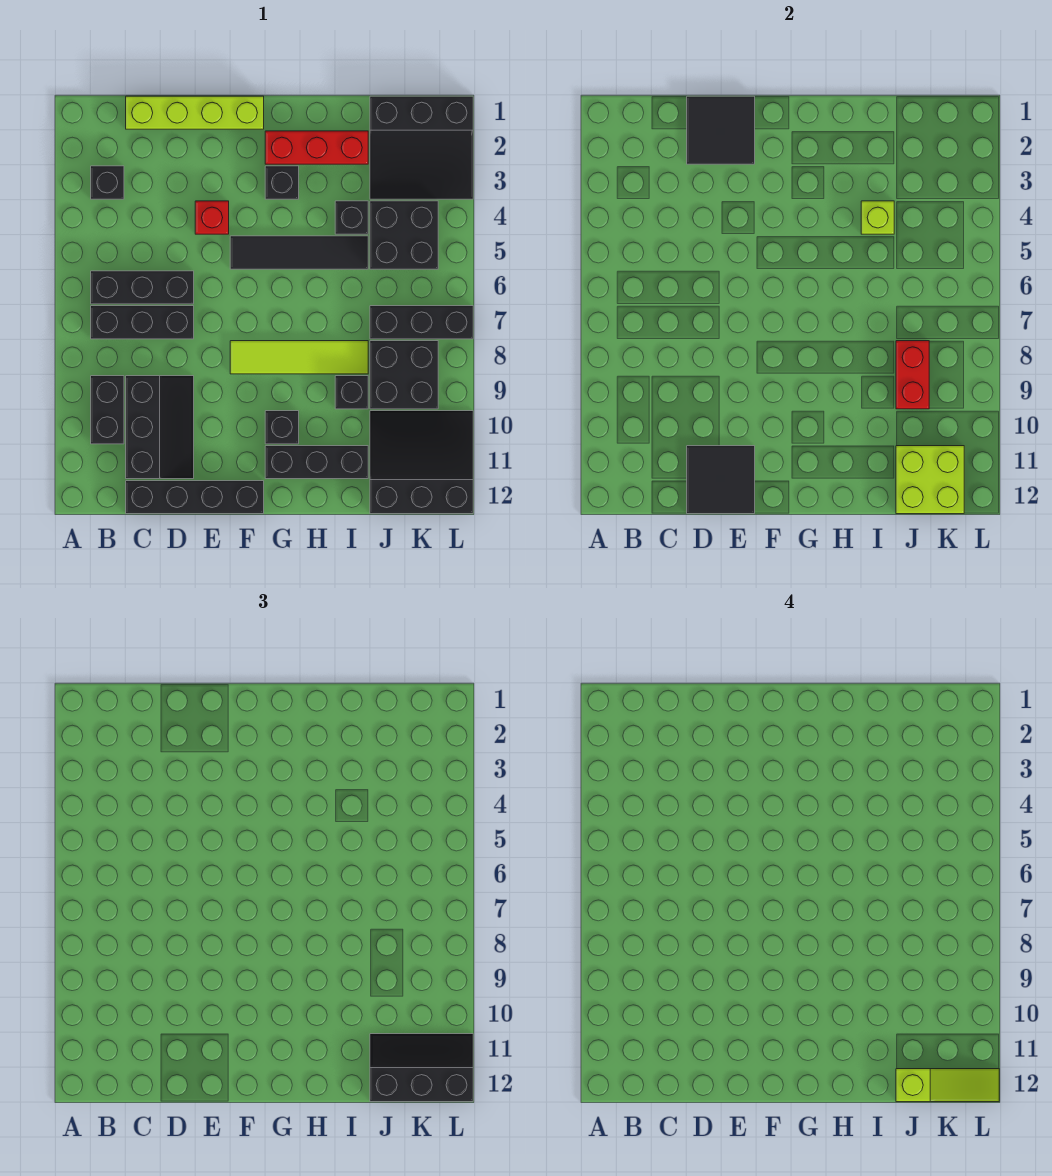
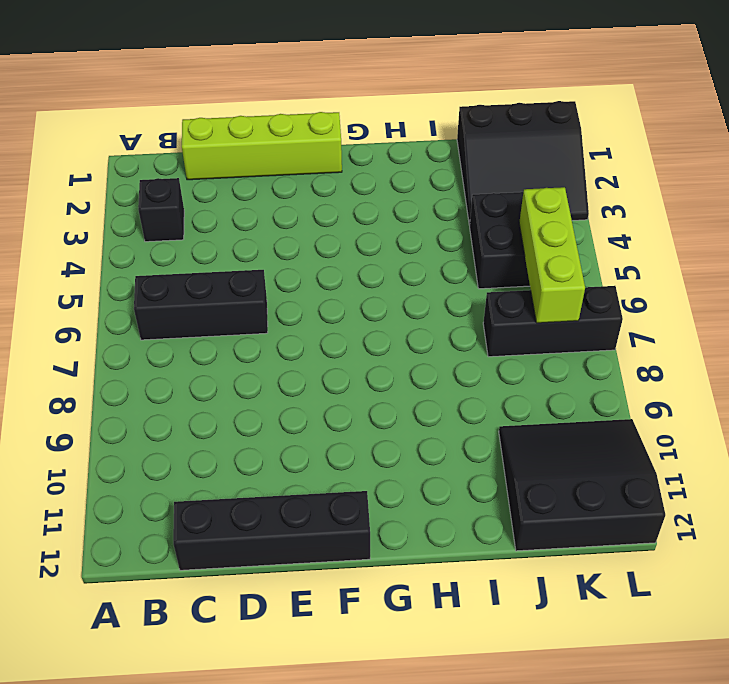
lime 1x3 brick [519,187,585,323] -> none
none -> black 1x3 brick [91,306,194,339]
none -> black 1x2 brick [91,376,124,444]
none -> black 2x3 slope [126,376,194,479]

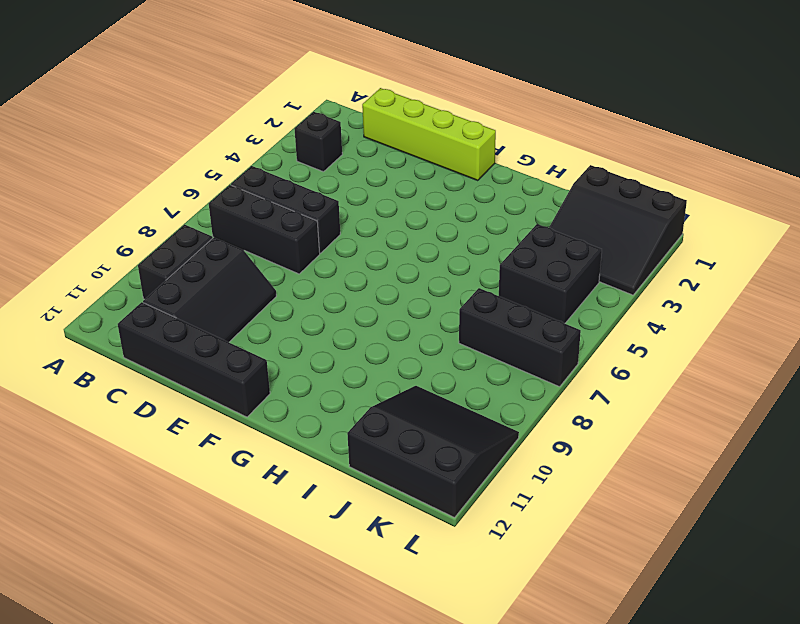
none -> red 1x1 brick [195,201,229,234]
none -> black 1x4 tile [230,236,368,269]
none -> lime 1x4 tile [230,341,368,374]

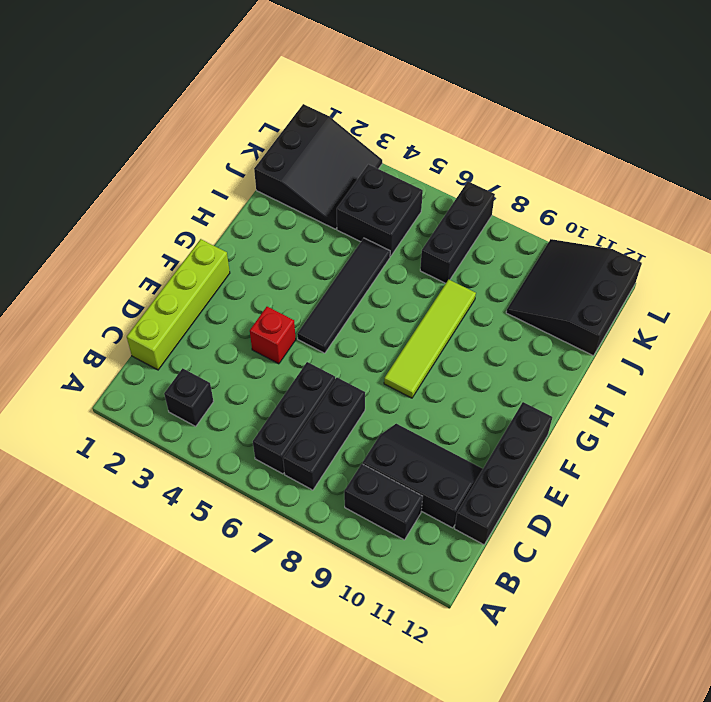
none -> red 1x3 brick [265,131,368,164]
none -> black 1x1 brick [265,166,299,199]
none -> black 1x1 brick [265,411,299,444]

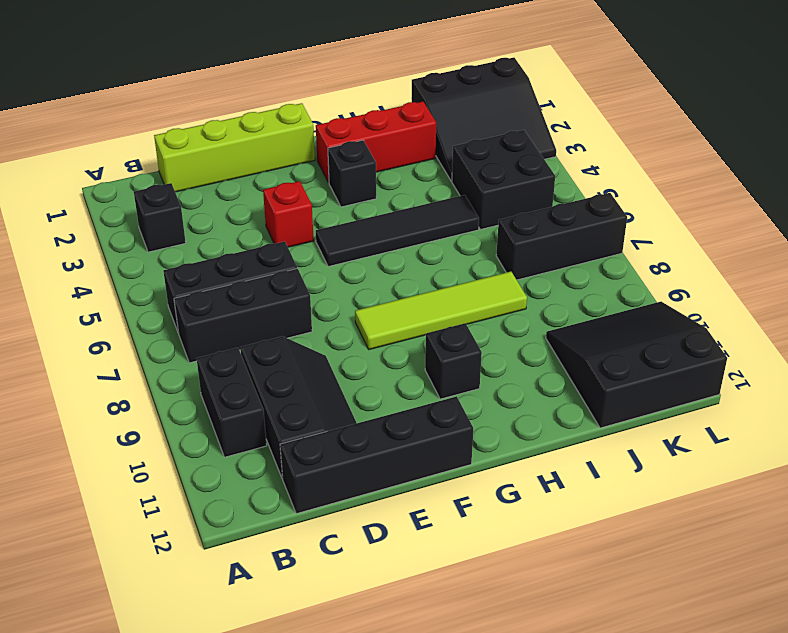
none -> black 1x3 brick [265,446,368,479]
none -> black 1x1 brick [335,201,368,234]
none -> black 1x1 brick [335,376,368,409]

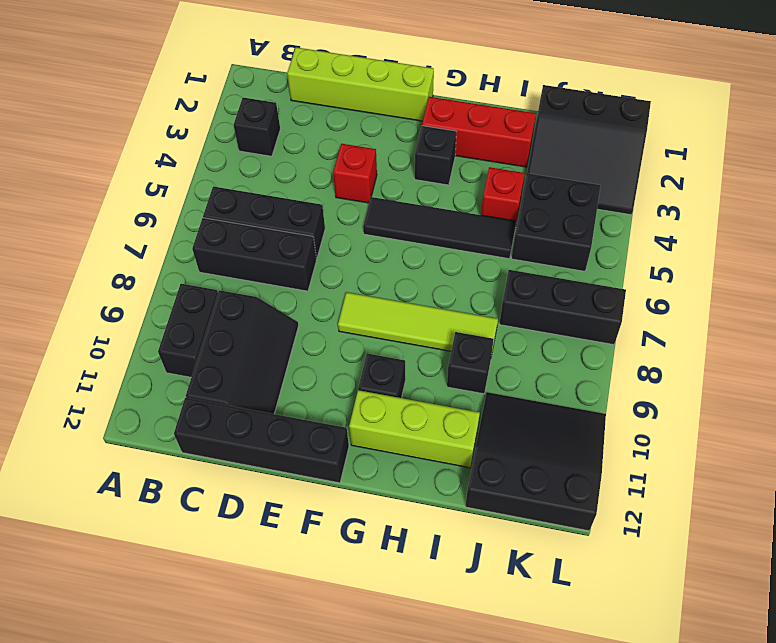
lime 1x3 brick [349,390,480,468] -> black 1x3 brick [265,446,368,479]
red 1x1 brick [481,167,525,222] -> black 1x1 brick [335,201,368,234]
none -> black 2x2 brick [370,341,438,409]
none -> black 2x2 tile [687,96,755,164]
none -> black 2x2 tile [687,446,755,514]

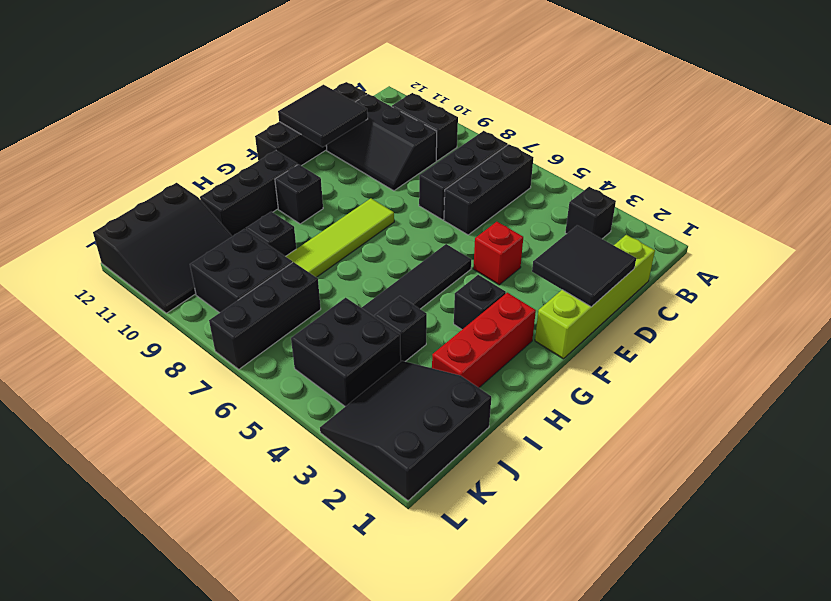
none -> lime 1x1 brick [861,201,894,234]
none -> red 1x2 brick [896,341,929,409]
none -> lime 2x2 brick [896,446,964,514]

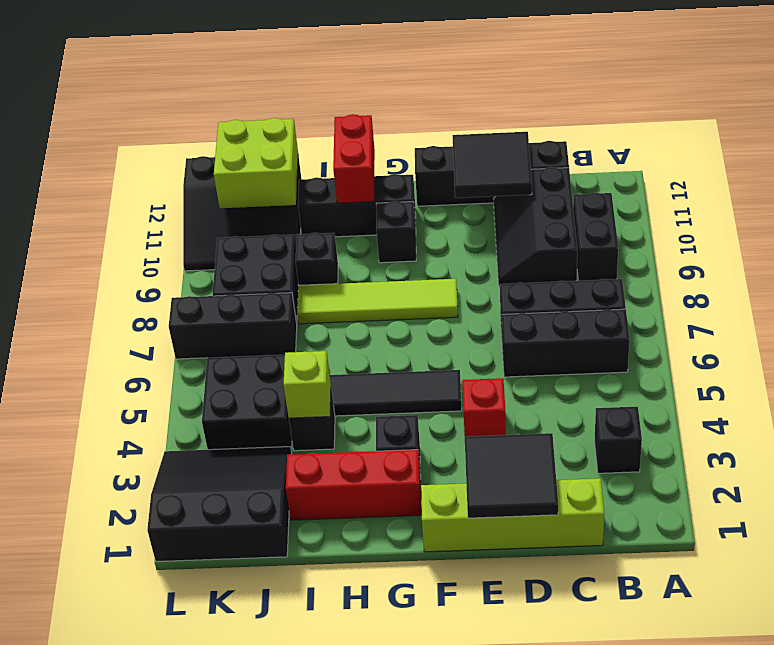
red 1x2 brick [333,114,375,203] -> red 1x2 brick moved to [896,341,929,409]
none -> black 2x3 slope [370,1034,473,1102]
none -> lime 1x3 slope [896,1069,999,1102]

